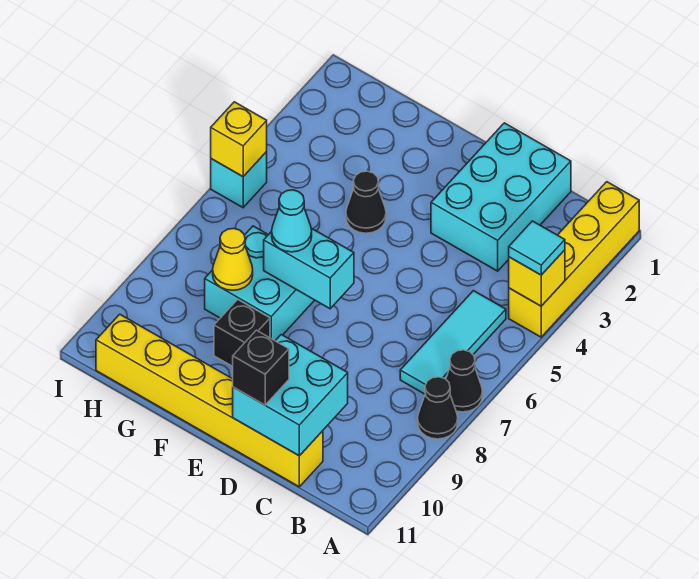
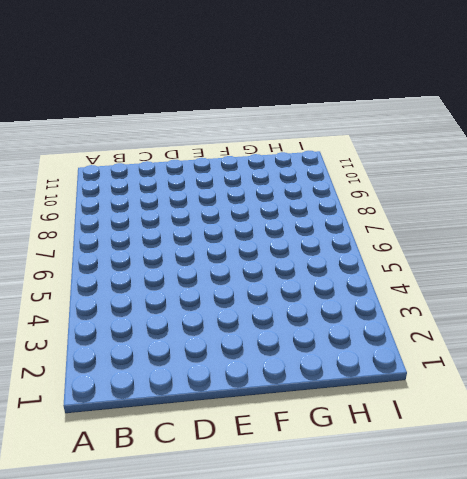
none -> yellow 1x4 brick [509,182,639,337]
none -> black 1x1 cone [446,350,483,412]
none -> black 1x1 cone [418,377,458,439]

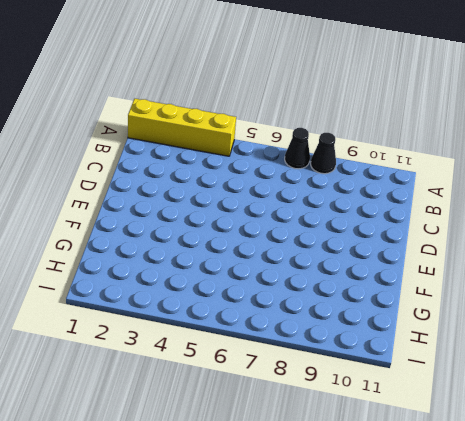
none -> cyan 1x3 tile [400,291,506,394]
none -> cyan 2x3 brick [431,123,571,271]
none -> yellow 1x6 brick [96,314,323,487]

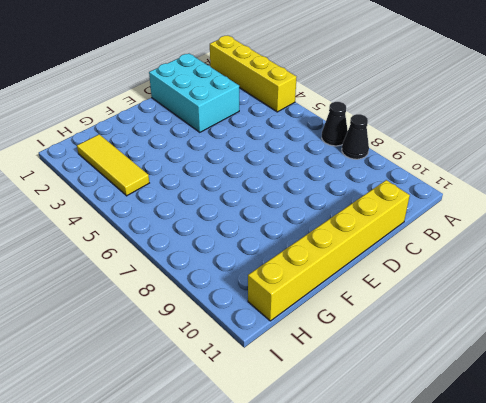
yellow 1x3 tile [77,134,149,196] -> none
none -> cyan 1x3 tile [400,291,506,394]
none -> black 1x1 cone [346,171,386,233]
none -> cyan 2x2 brick [205,226,314,341]

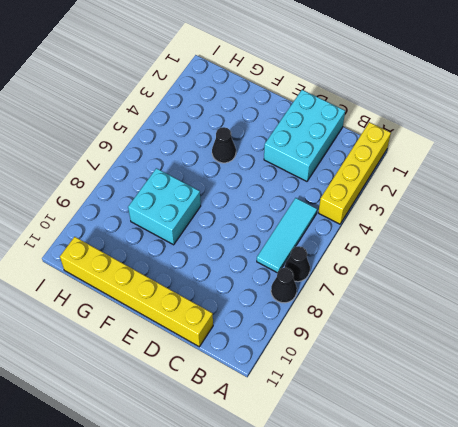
none -> black 1x1 brick [214,299,270,366]
none -> cyan 1x1 brick [211,152,267,208]
none -> yellow 1x1 brick [509,250,565,306]

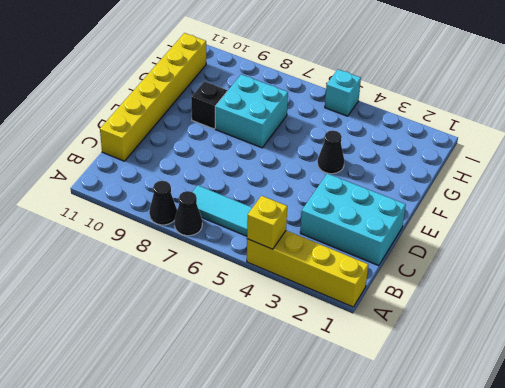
none -> cyan 2x2 brick [233,335,348,456]
none -> cyan 1x2 brick [264,228,354,309]
none -> yellow 1x1 cone [213,228,253,290]

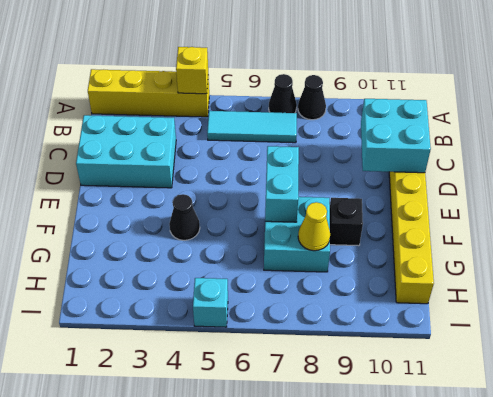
none -> yellow 1x1 brick [211,102,267,177]
none -> cyan 1x1 tile [509,221,565,275]
none -> black 1x1 brick [233,330,289,405]

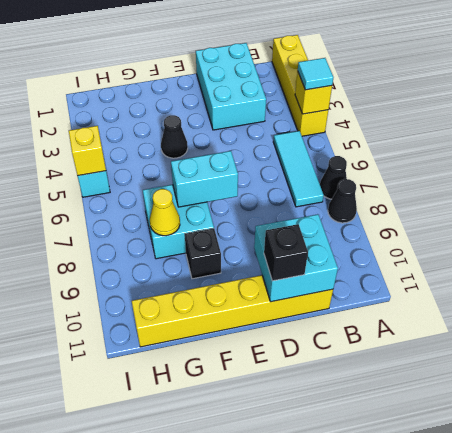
none -> cyan 1x1 cone [272,190,312,252]

